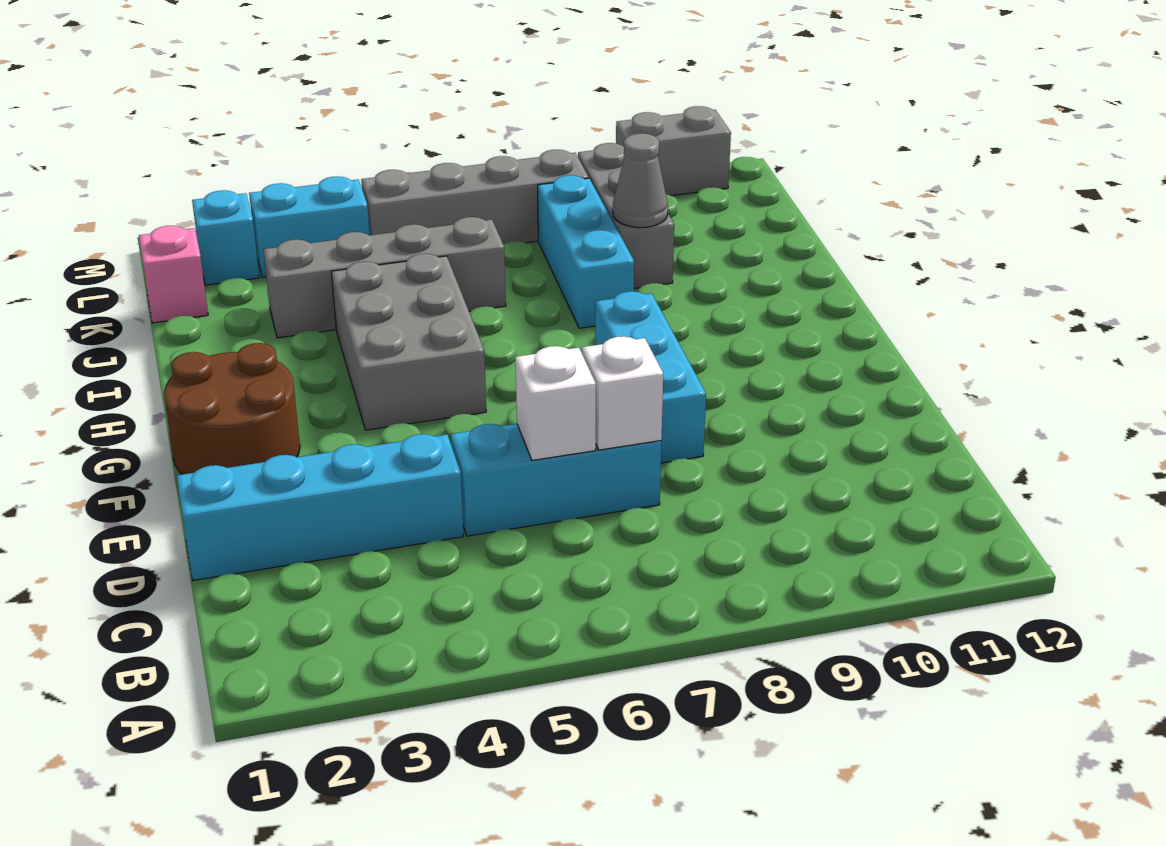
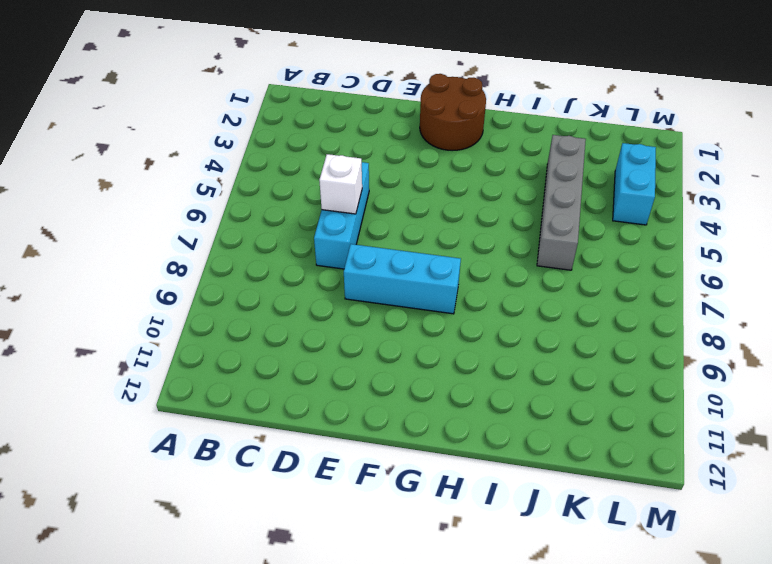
none -> cyan 1x4 brick [177,434,464,581]
none -> grey 2x3 brick [331,254,486,430]
none -> cyan 1x3 brick [538,175,634,328]

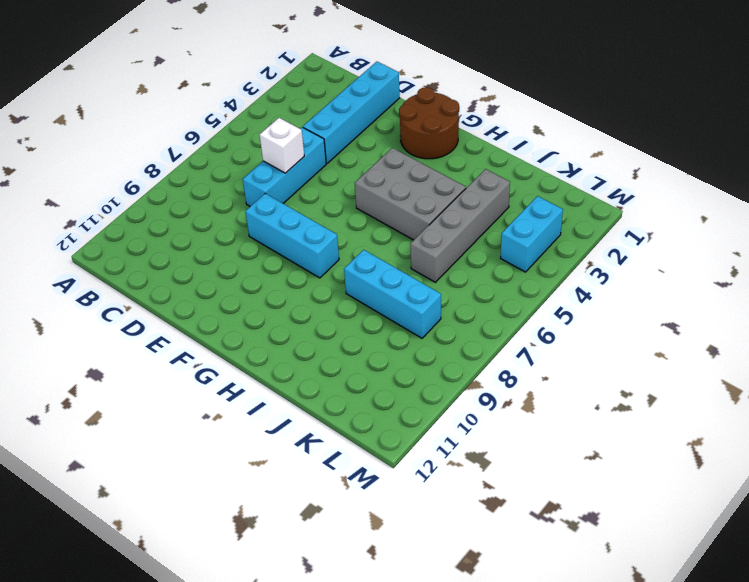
none -> grey 1x3 brick [578,143,674,288]
none -> pink 1x1 brick [139,226,208,323]
none -> cyan 1x1 brick [192,190,259,285]

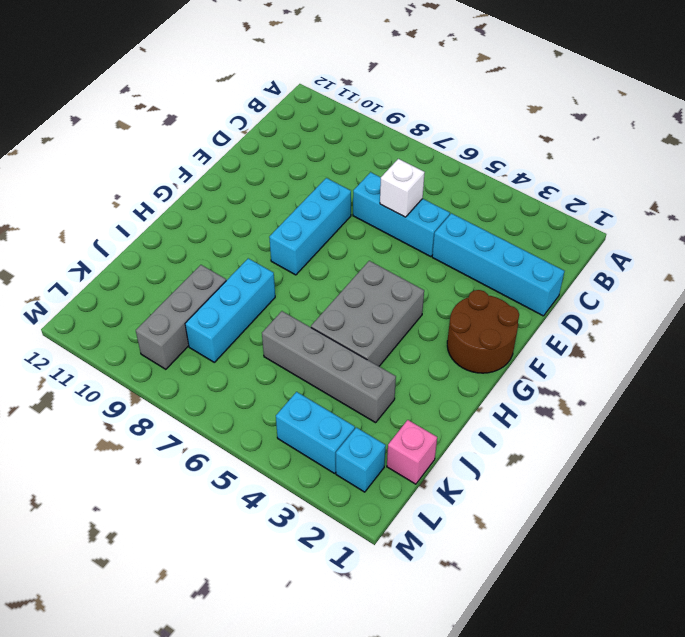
none -> grey 1x4 brick [361,150,589,244]
none -> grey 1x2 brick [616,106,731,196]
none -> white 1x1 brick [582,336,663,450]

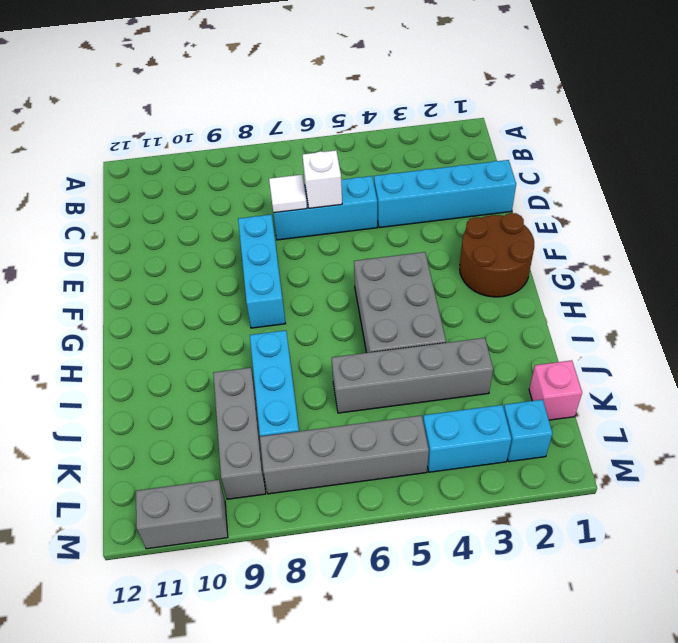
white 1x1 tile [269,175,307,213] -> white 1x1 brick [582,336,663,450]
none -> grey 1x1 cone [613,133,668,228]

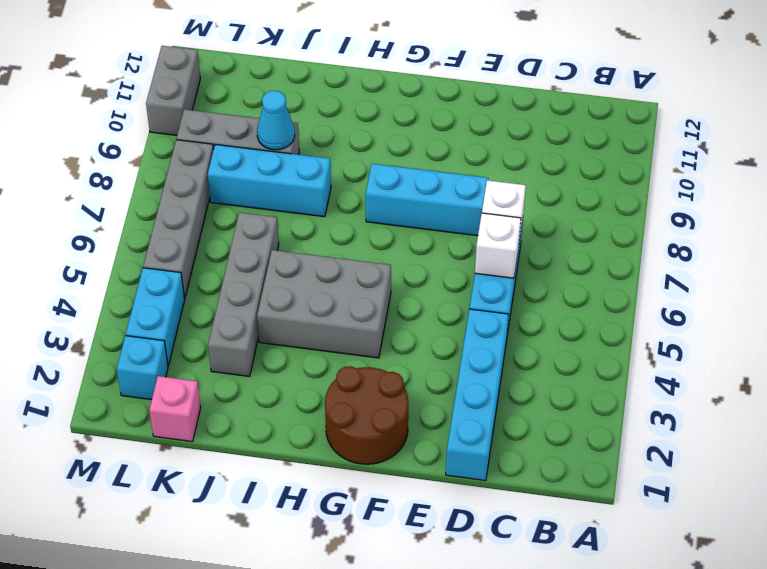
cyan 1x1 cone [257,91,295,150] -> grey 1x1 cone [613,133,668,228]

